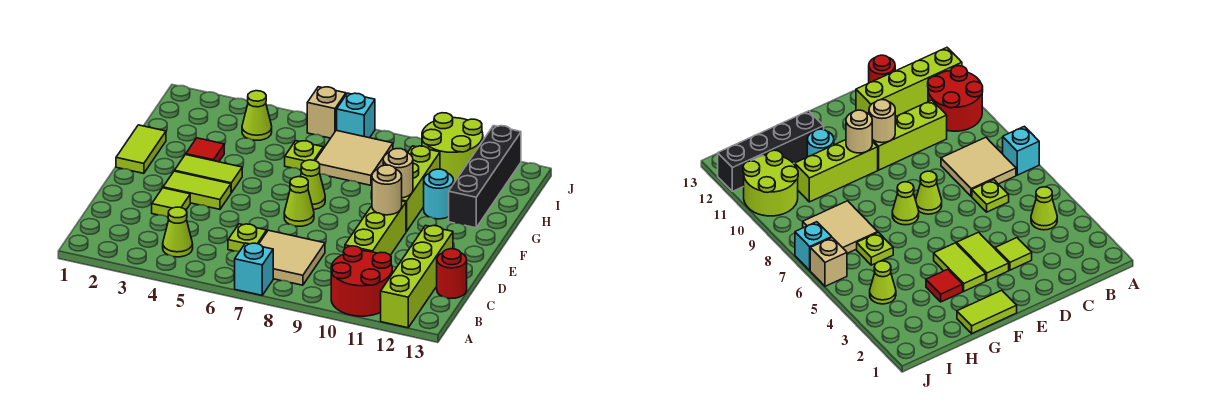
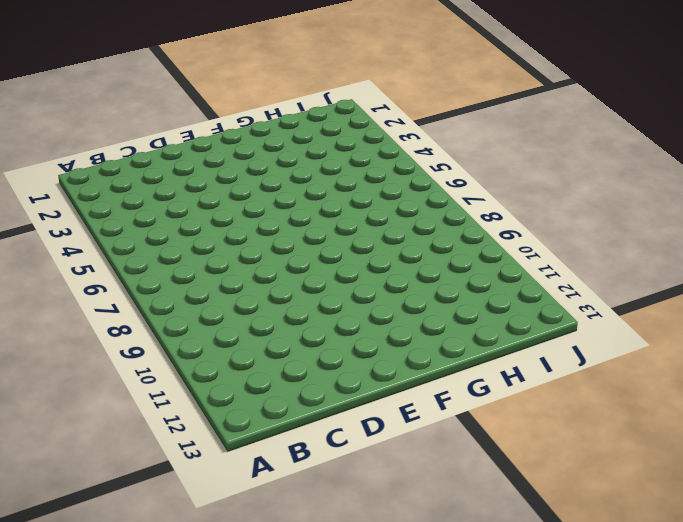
none -> cyan 1x1 brick [235,243,273,295]
none -> red 2x2 round brick [331,246,392,316]
none -> lime 1x4 brick [381,225,453,328]

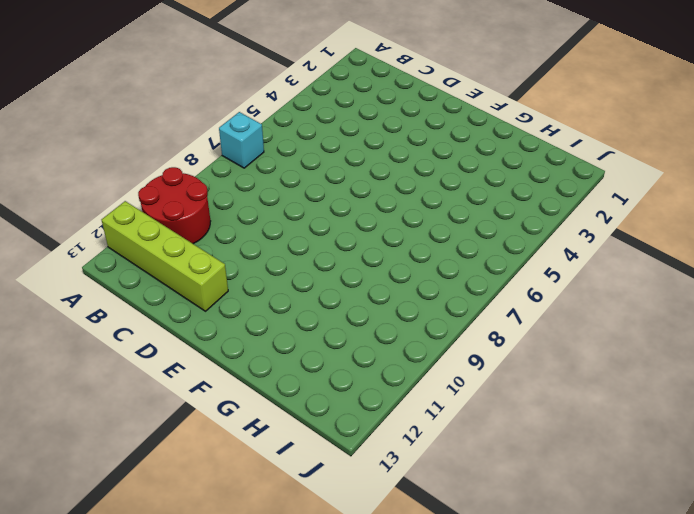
none -> lime 1x1 cone [163,207,193,257]
none -> tan 2x2 tile [259,230,325,285]
none -> lime 1x1 plate [228,224,267,251]

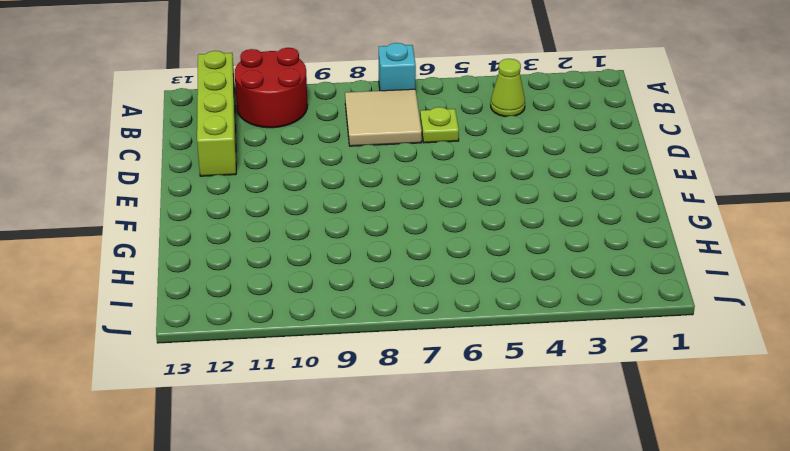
none -> lime 1x3 brick [345,201,406,255]
none -> red 1x1 round brick [437,249,467,298]
none -> lime 1x1 tile [152,188,190,217]

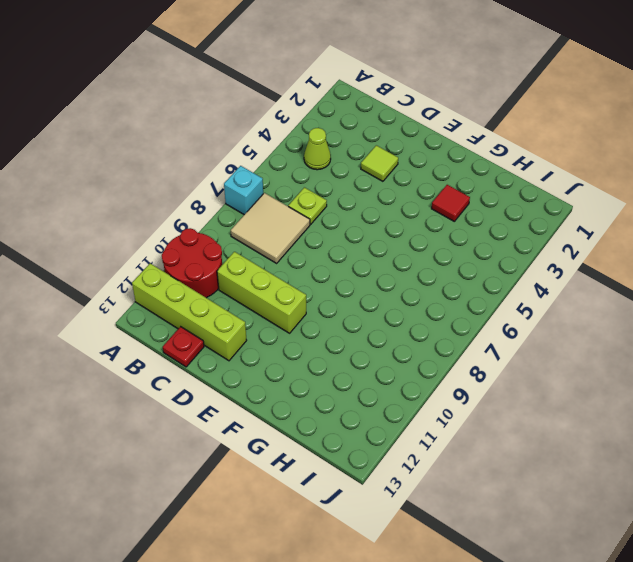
red 1x1 plate [163,327,204,367] -> red 1x1 round brick [437,249,467,298]
none -> lime 1x2 tile [163,171,231,209]
none -> lime 1x1 cone [284,177,314,226]
none -> lime 1x2 tile [116,125,166,173]

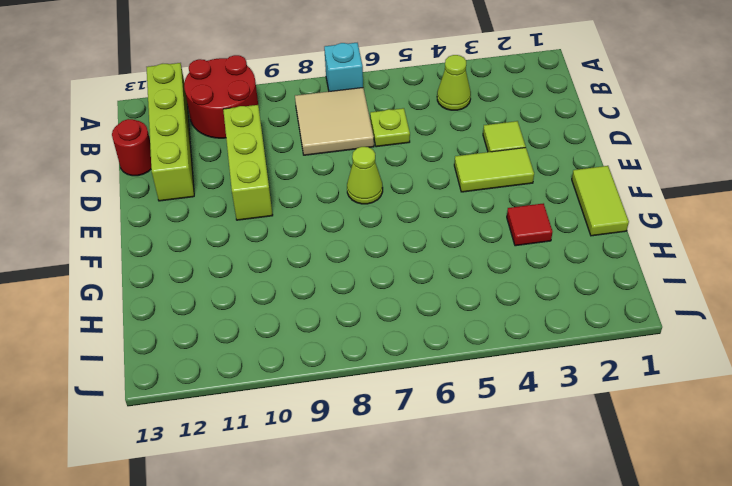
none -> lime 1x2 tile [174,155,242,193]
none -> lime 1x1 cone [301,160,325,210]
none -> lime 1x3 brick [402,146,440,232]

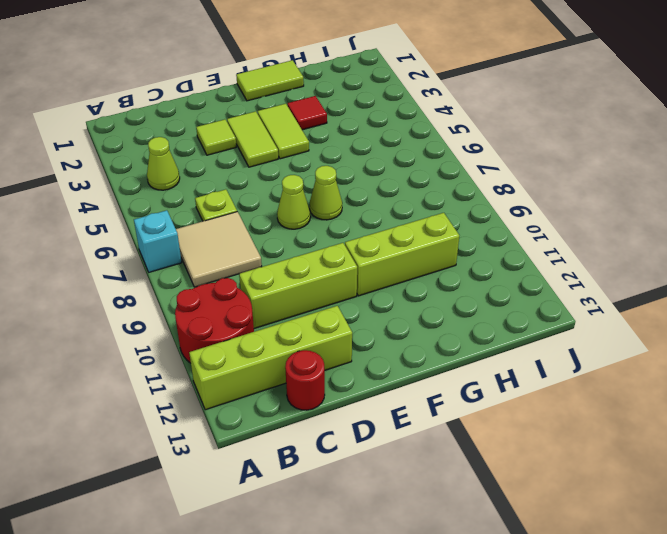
none -> cyan 1x1 round brick [424,169,454,219]
none -> black 1x4 brick [449,126,521,228]
none -> lime 1x1 plate [285,141,323,170]

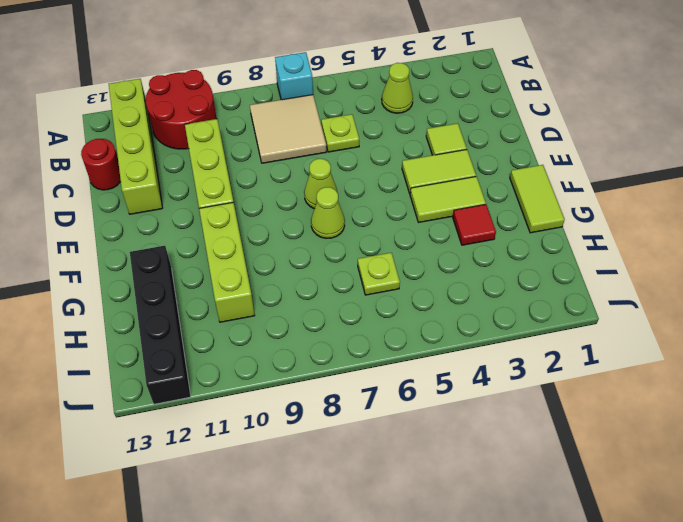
none -> cyan 1x1 round brick [424,169,454,219]
none -> tan 2x2 tile [316,130,393,185]
none -> lime 1x1 cone [242,91,272,140]

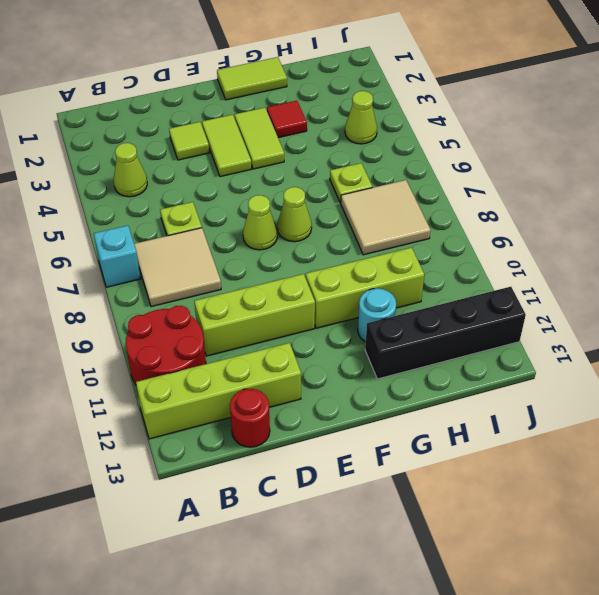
none -> lime 2x2 round brick [422,113,483,183]
none -> tan 1x1 brick [307,87,346,138]
none -> cyan 1x1 brick [337,93,375,138]

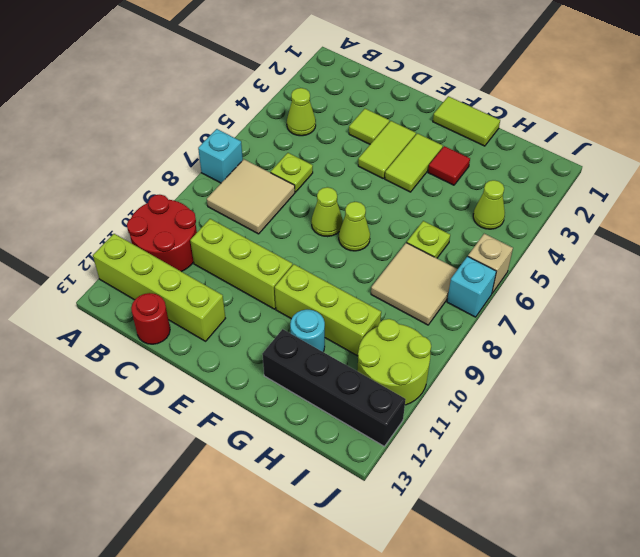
none -> tan 1x1 round brick [372,165,402,215]
none -> tan 1x1 round brick [383,149,413,198]

